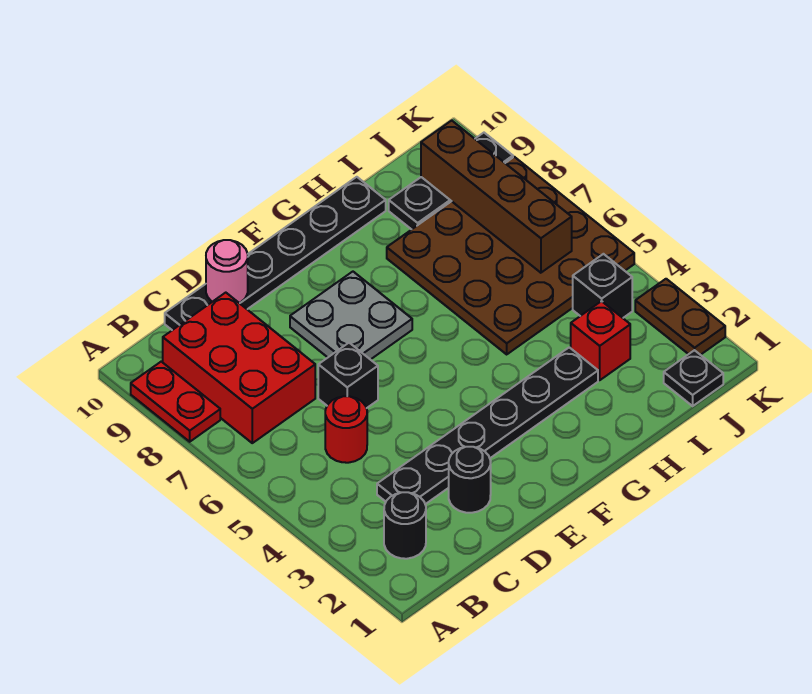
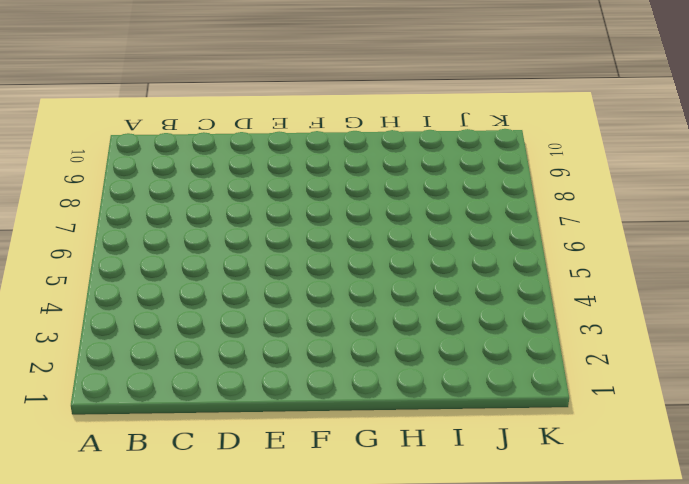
none -> red 1x2 plate [131,362,220,442]
none -> black 1x1 round brick [384,492,426,559]
none -> red 2x3 brick [163,293,315,443]

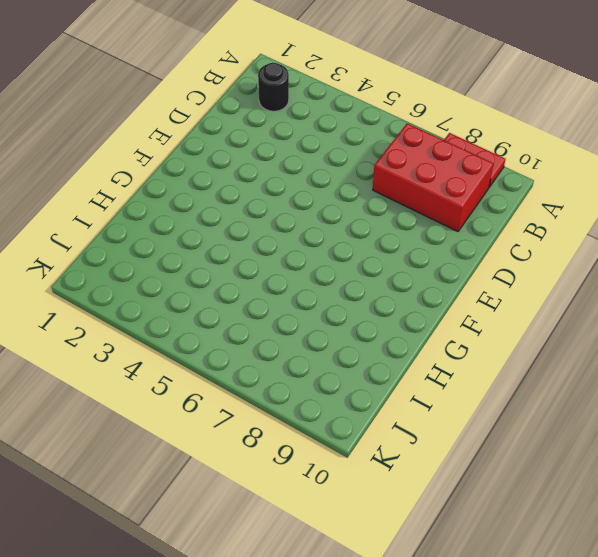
none -> black 1x6 plate [377,347,598,504]
none -> red 1x1 round brick [325,396,367,463]
none -> black 1x6 plate [165,177,386,330]

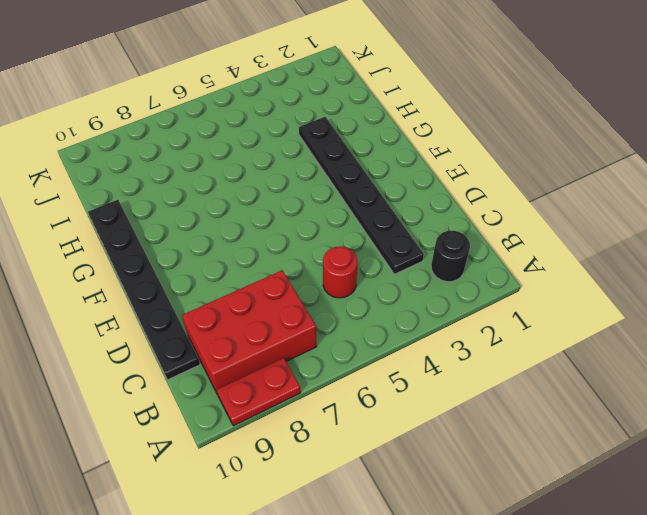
none -> black 1x1 round brick [449,447,491,513]
none -> black 1x1 brick [318,343,378,408]
none -> grey 2x2 plate [290,272,412,360]

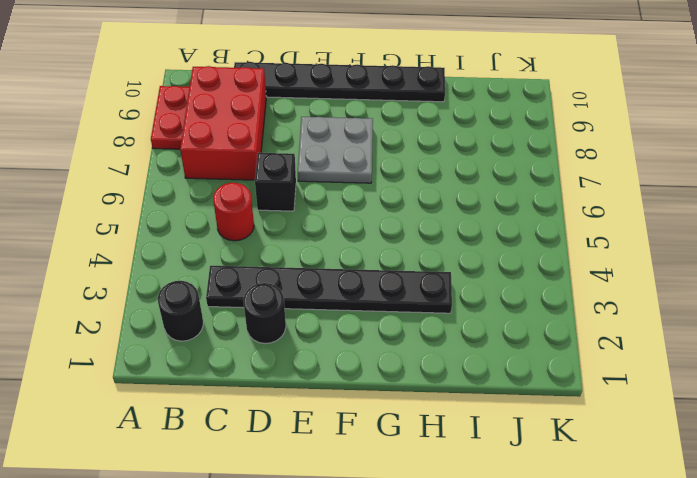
none -> brown 4x4 plate [387,157,634,354]
none -> red 1x1 brick [571,301,630,380]
none -> black 1x3 plate [389,133,513,229]

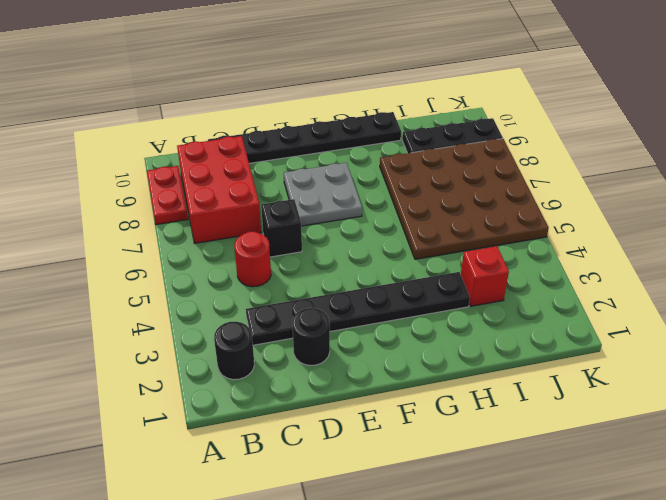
none -> black 1x1 plate [664,350,723,406]
none -> black 1x1 brick [573,254,632,318]
none -> brown 1x2 plate [635,279,725,355]

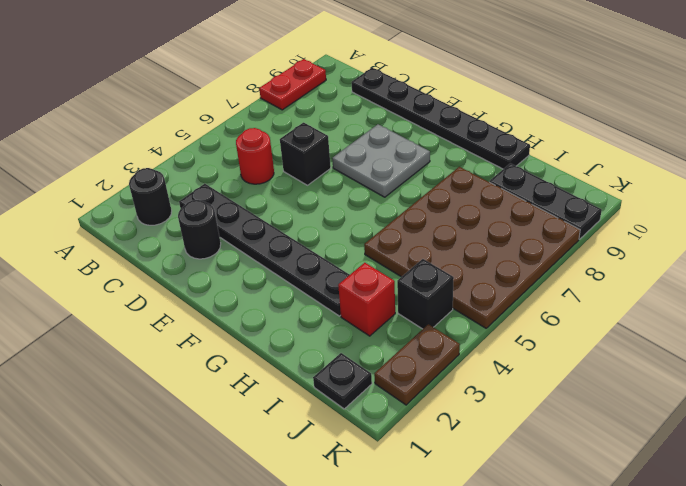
none -> red 2x3 brick [163,293,315,443]
none -> pink 1x1 round brick [206,240,248,303]
none -> brown 1x4 brick [421,121,572,273]

